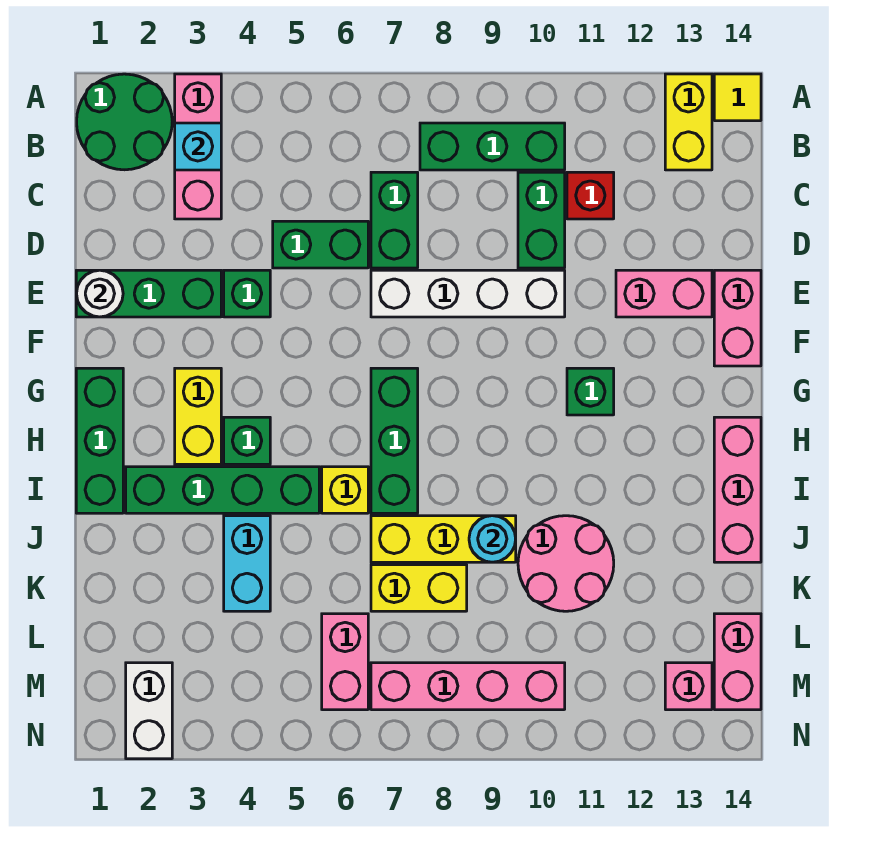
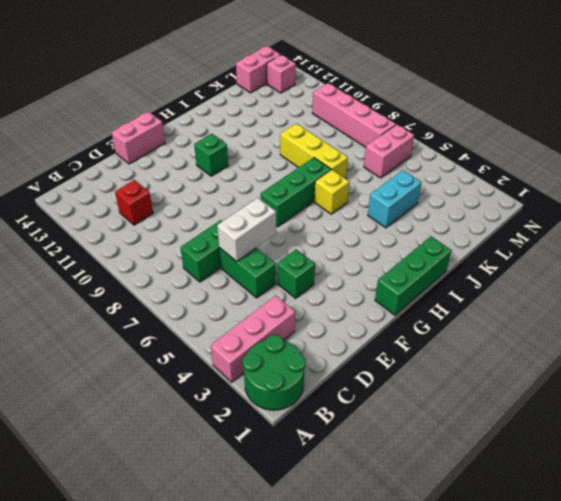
white 1x2 brick [217,198,276,261] -> white 1x2 brick moved to [126,663,172,759]
none -> yellow 1x2 brick [665,74,712,170]
none -> yellow 1x1 tile [714,74,761,121]
none -> green 1x3 brick [420,123,565,170]
none -> green 1x2 brick [518,172,565,268]

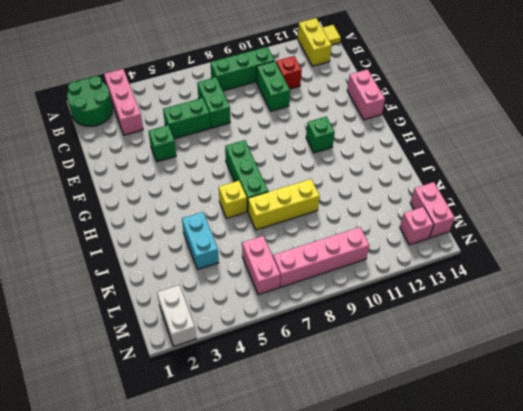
none -> green 1x3 brick [76,270,221,317]
none -> white 1x4 brick [371,270,565,317]
none -> pink 1x2 brick [616,270,712,317]
none -> green 1x3 brick [76,368,123,513]

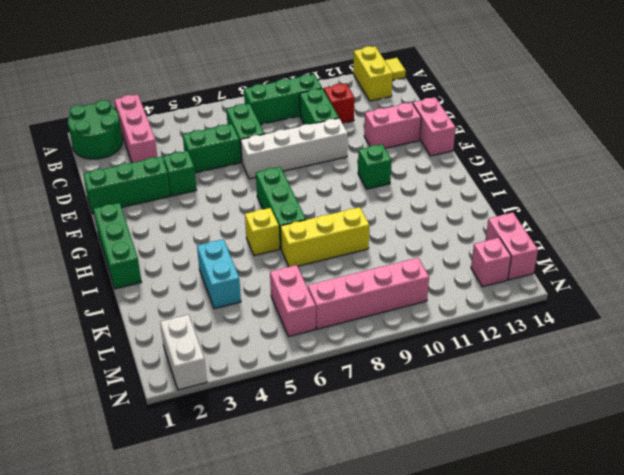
none -> yellow 1x2 brick [175,368,221,464]
none -> green 1x1 brick [224,417,270,464]
none -> pink 1x3 brick [714,417,761,562]
none -> green 1x4 brick [126,467,319,513]

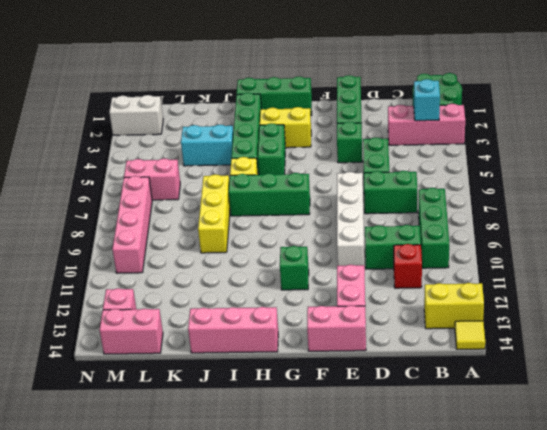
green 1x2 brick [258,123,286,175] -> green 1x1 brick [224,417,270,464]
none -> pink 2x2 round brick [518,516,614,611]
none -> yellow 1x2 brick [371,565,467,611]
none -> white 1x1 round brick [77,270,123,317]
none -> cyan 1x1 round brick [469,516,516,562]

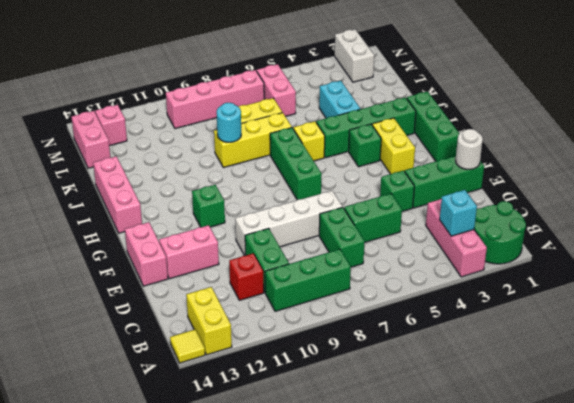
none -> pink 2x2 round brick [518,516,614,611]

